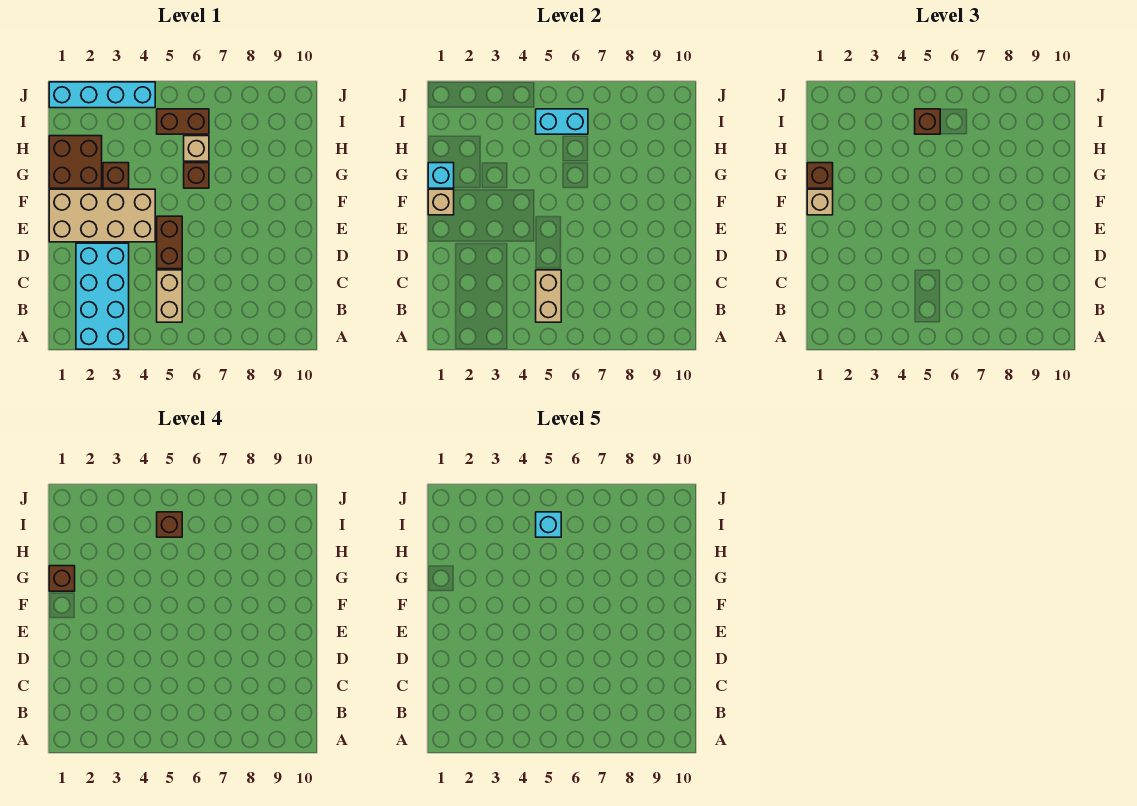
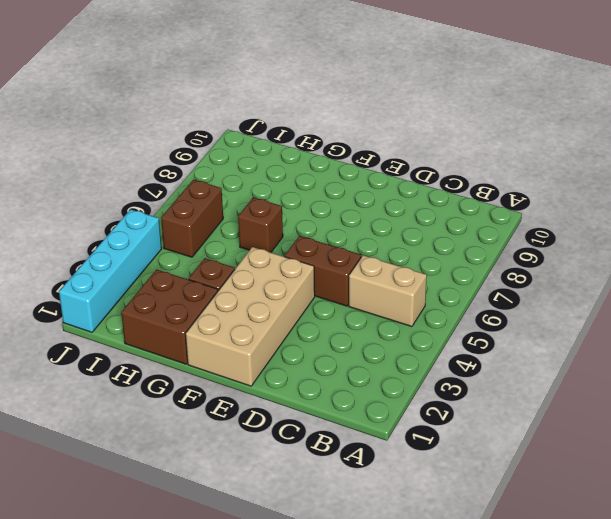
none -> cyan 2x4 brick [76,243,129,349]
none -> tan 1x1 brick [184,136,209,161]
none -> tan 1x2 brick [536,270,561,322]

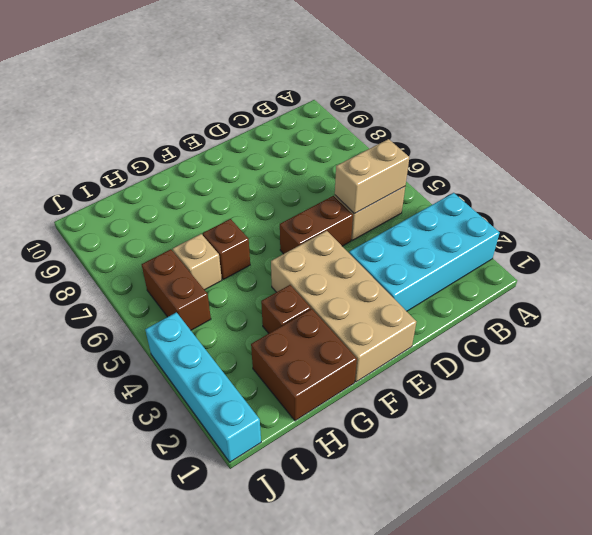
none -> tan 1x1 brick [428,189,454,215]
none -> cyan 1x1 brick [428,163,454,188]
none -> cyan 1x2 brick [536,109,588,134]

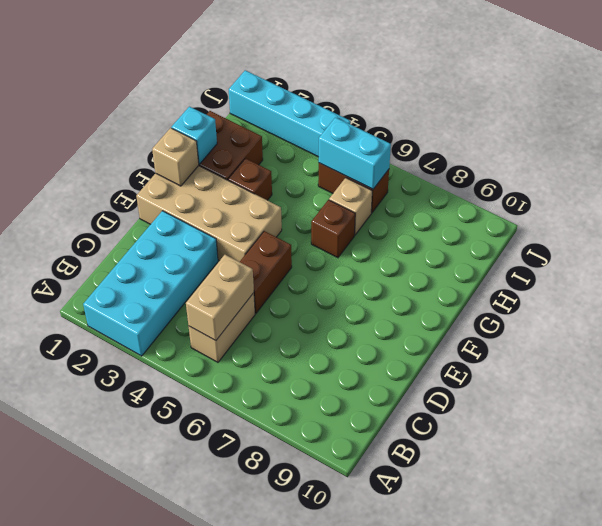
none -> tan 1x1 brick [807,189,833,215]
none -> brown 1x1 brick [807,163,833,188]
none -> brown 1x1 brick [915,109,940,134]

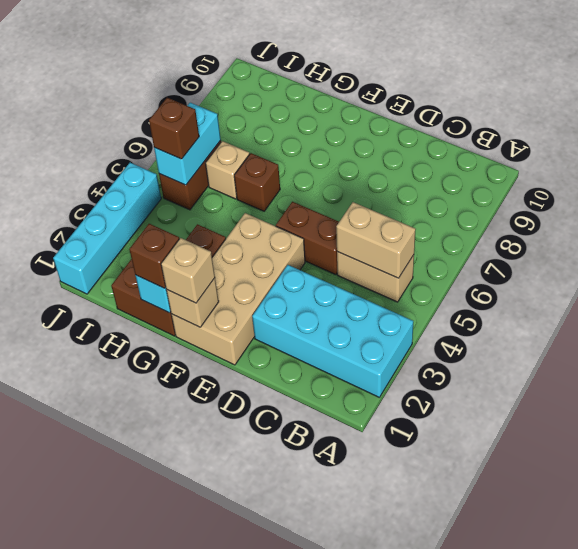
none -> brown 1x1 brick [49,566,75,591]
none -> brown 1x1 brick [157,512,182,537]
none -> cyan 1x1 brick [536,512,561,537]

